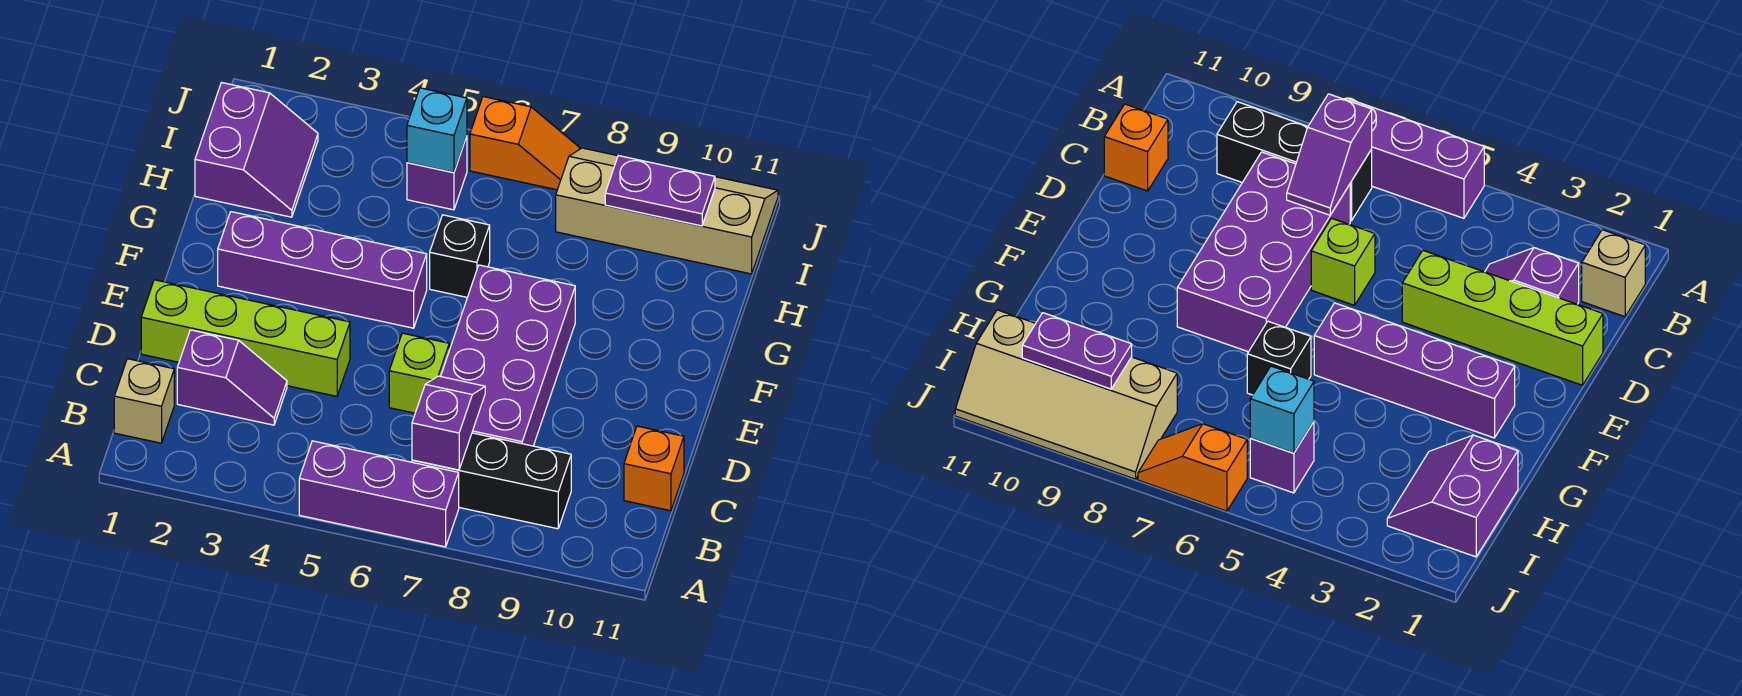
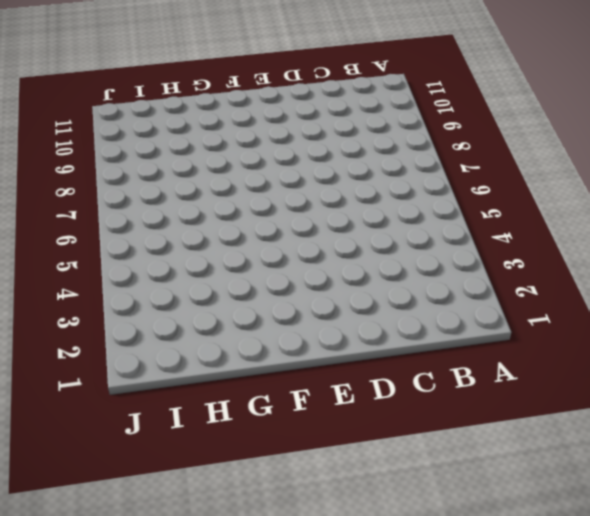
none -> purple 1x3 brick [299,441,459,547]
none -> tan 1x1 brick [114,359,174,443]
none -> black 1x3 brick [412,433,571,529]

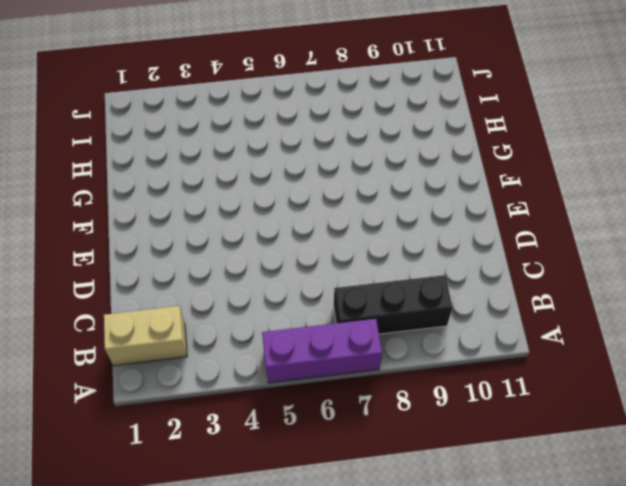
tan 1x2 brick [104,306,187,366] -> tan 1x1 brick [114,359,174,443]
none -> purple 1x2 slope [177,330,287,425]
none -> purple 2x4 brick [441,265,575,446]
none -> orange 1x1 brick [624,426,684,511]

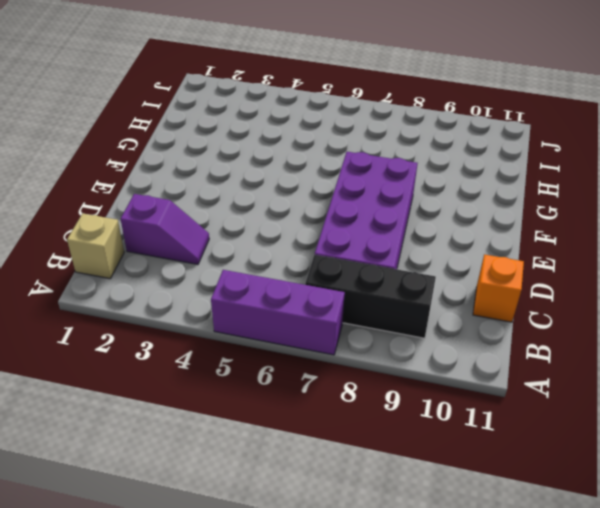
none -> lime 1x4 brick [141,280,350,396]
none -> lime 1x1 brick [389,333,449,413]
none -> purple 1x4 brick [218,212,427,328]

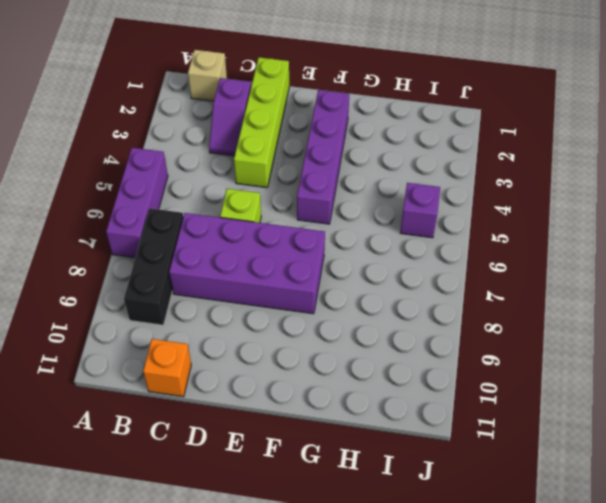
none -> black 1x1 brick [430,215,490,297]
none -> purple 2x2 slope [195,83,318,217]
none -> tan 2x4 slope [556,148,778,274]

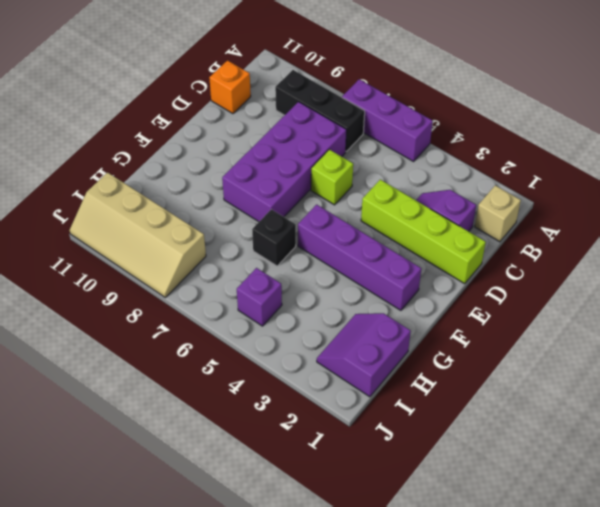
none -> orange 1x2 slope [470,97,580,190]
none -> purple 1x2 slope [412,376,485,470]
none -> cyan 1x1 brick [407,88,467,172]

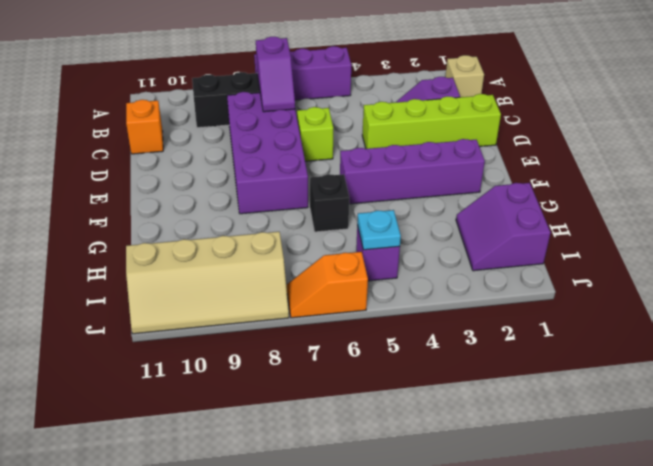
cyan 1x1 plate [357,210,401,250] -> cyan 1x1 brick [407,88,467,172]
none -> purple 1x2 plate [605,156,715,226]

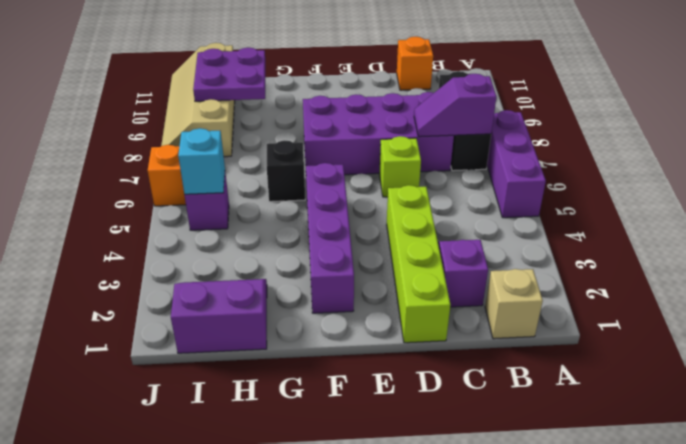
purple 2x2 plate [193,48,265,101] -> purple 1x2 plate [605,156,715,226]

